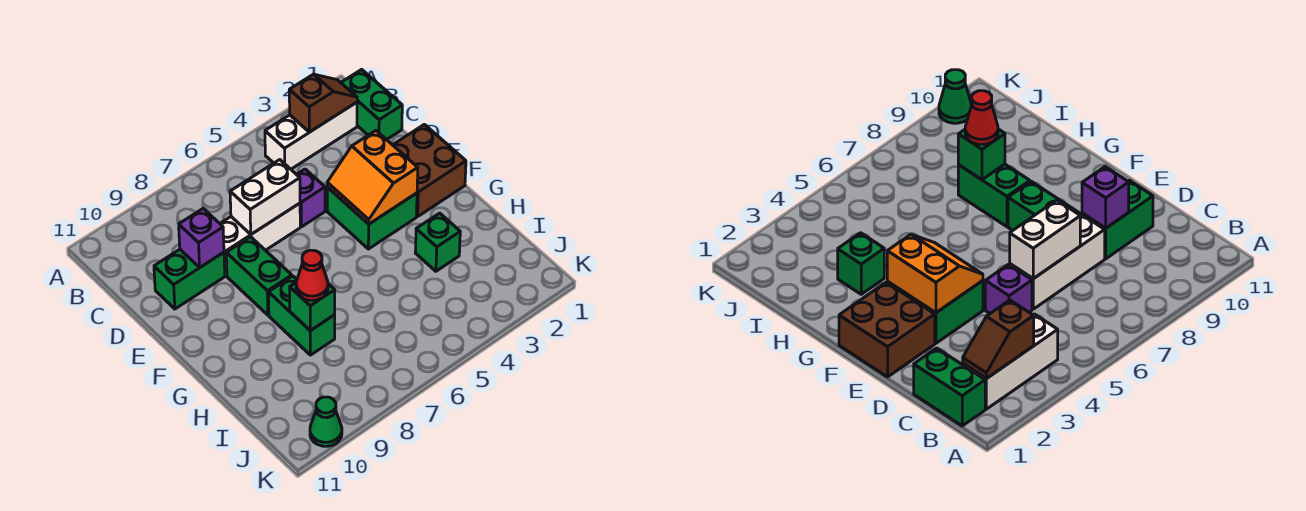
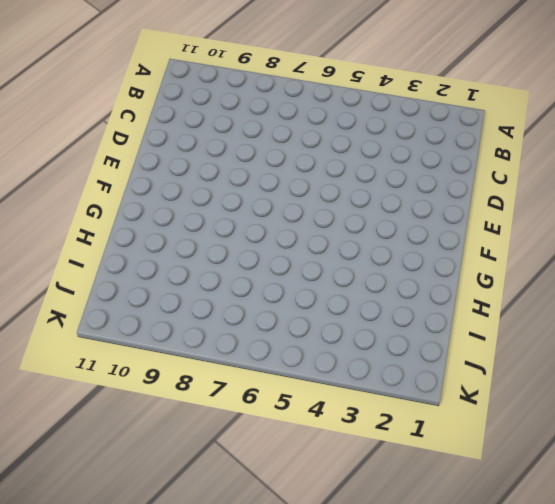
none -> green 1x2 brick [341,69,402,140]
none -> white 1x3 brick [265,102,357,169]
none -> purple 1x1 brick [296,169,325,227]

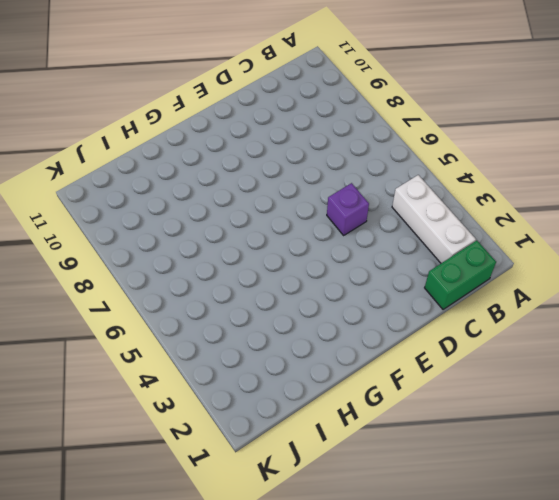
none -> white 1x3 brick [220,203,300,276]
none -> green 1x2 brick [154,249,225,309]
none -> brown 2x2 brick [393,124,466,216]

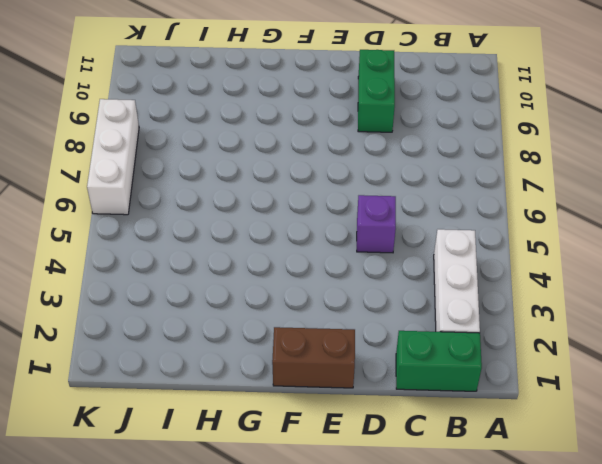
brown 1x2 brick [272,327,355,388] -> brown 2x2 brick [393,124,466,216]
white 1x3 brick [87,99,139,215] -> white 1x3 brick moved to [220,203,300,276]
none -> green 2x2 brick [327,187,417,249]
none -> green 1x2 brick [226,237,292,315]
none -> green 1x2 brick [268,276,335,355]

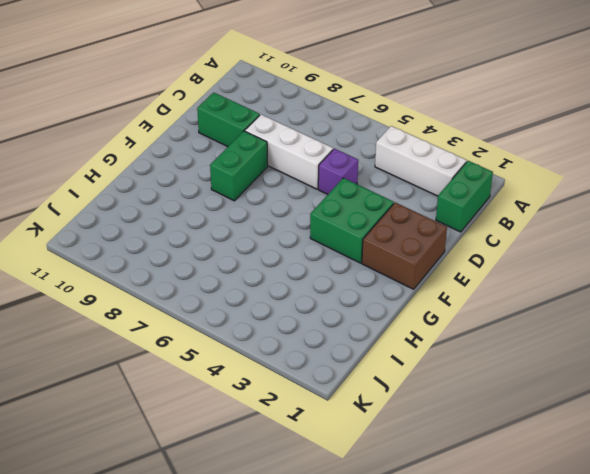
none -> green 1x2 brick [268,276,335,355]
none -> green 1x1 brick [415,213,460,271]
none -> green 1x1 cone [310,397,342,446]

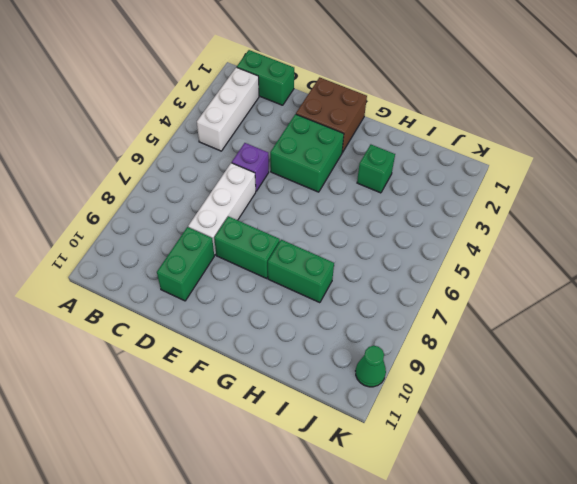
none -> brown 1x2 slope [289,74,357,132]
none -> white 1x2 brick [230,160,300,234]
none -> purple 1x1 brick [179,209,224,268]

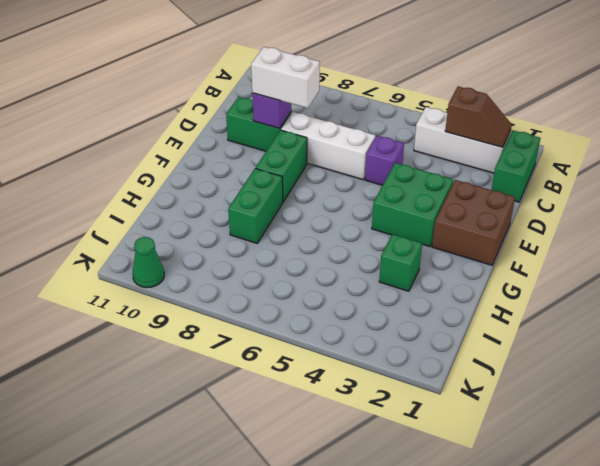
white 1x2 brick [251,47,320,108] -> white 1x2 brick moved to [230,160,300,234]
none -> orange 2x2 slope [327,131,418,224]
none -> green 1x1 brick [290,283,335,331]
none -> red 1x1 cone [296,250,328,300]

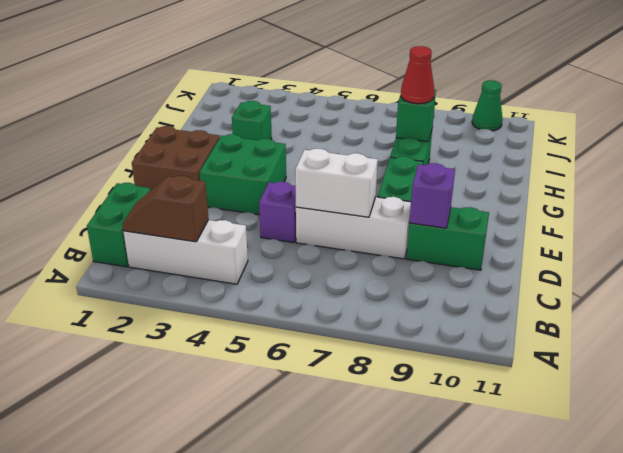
none -> orange 2x2 slope [327,131,418,224]

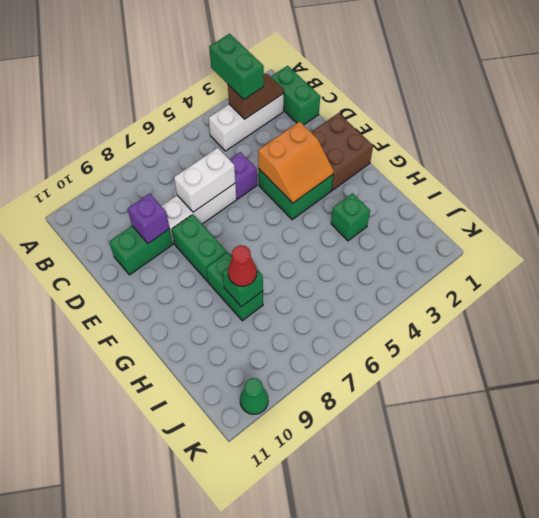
green 1x2 brick [209,34,264,99] -> none
orange 2x2 slope [258,122,334,203] -> orange 2x2 slope turned to [327,131,418,224]

